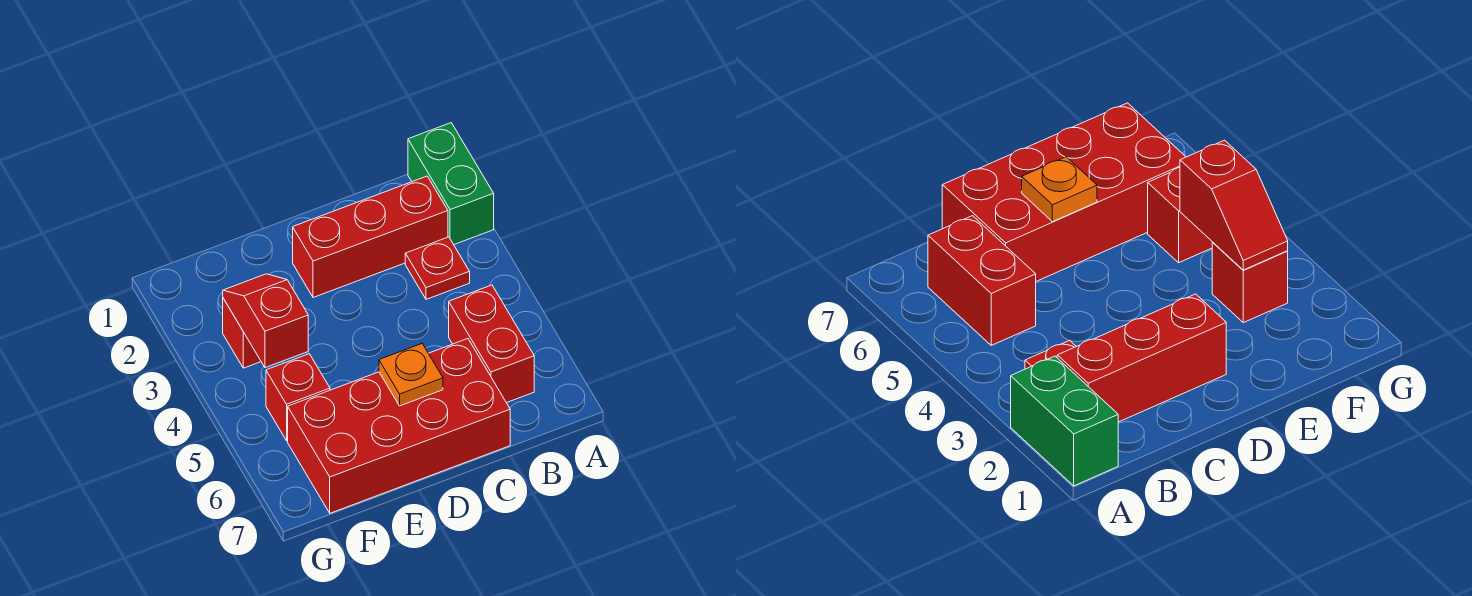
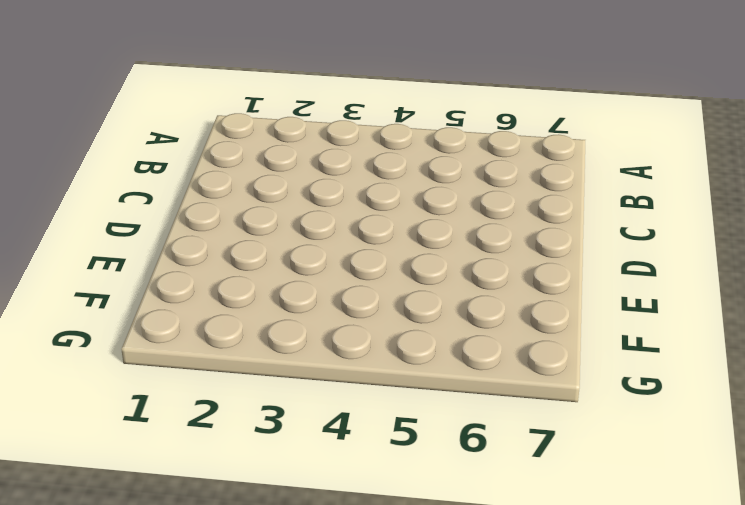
none -> green 1x2 brick [408,123,494,244]
none -> red 1x3 brick [293,176,448,298]

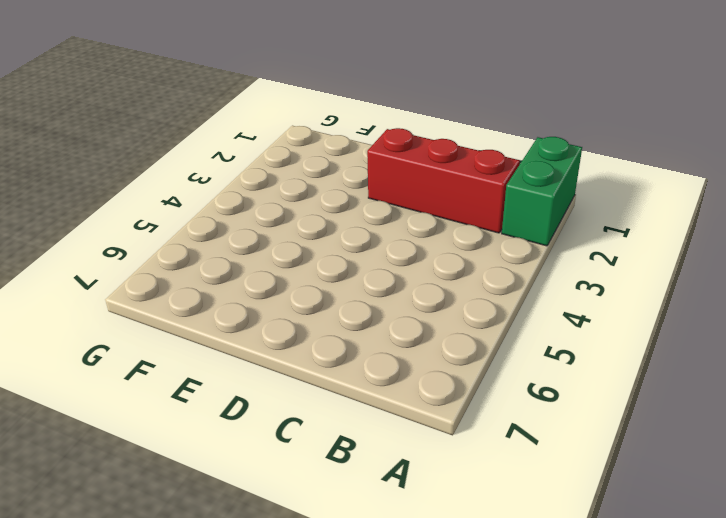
none -> red 1x1 plate [405,237,470,299]
none -> red 1x2 brick [449,285,534,403]

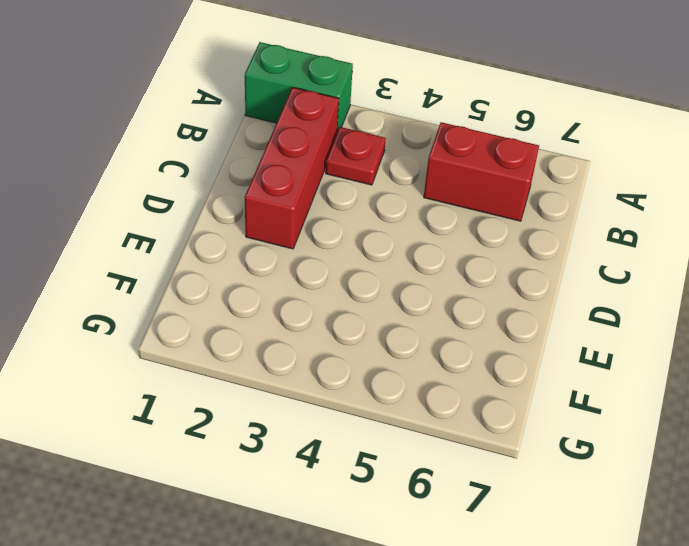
none -> red 2x4 brick [288,339,510,513]
none -> red 1x1 brick [223,298,261,368]

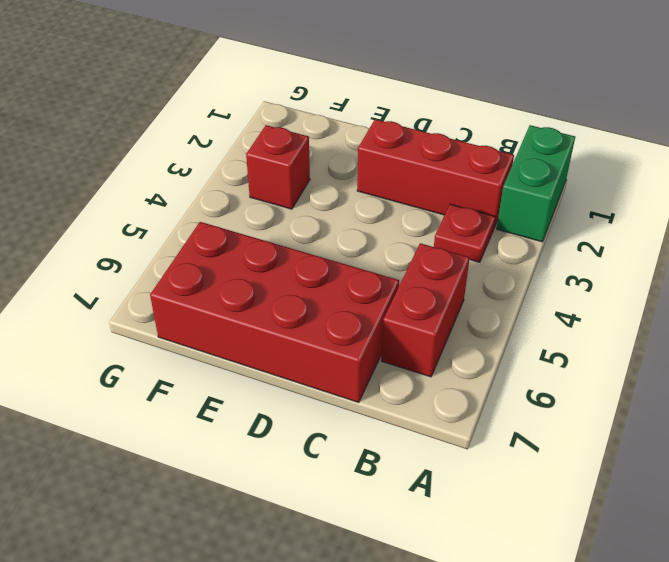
none -> red 1x1 brick [266,354,330,441]
none -> orange 1x1 plate [379,344,443,406]

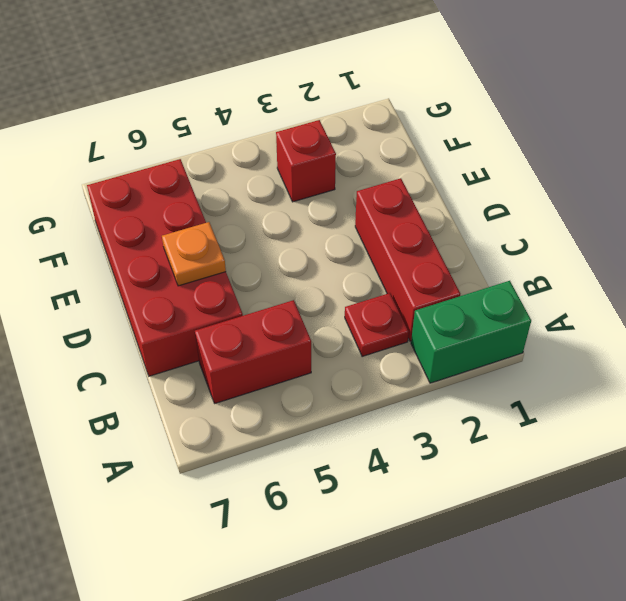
none -> red 1x1 brick [266,354,330,441]
none -> red 1x2 slope [223,274,308,368]

